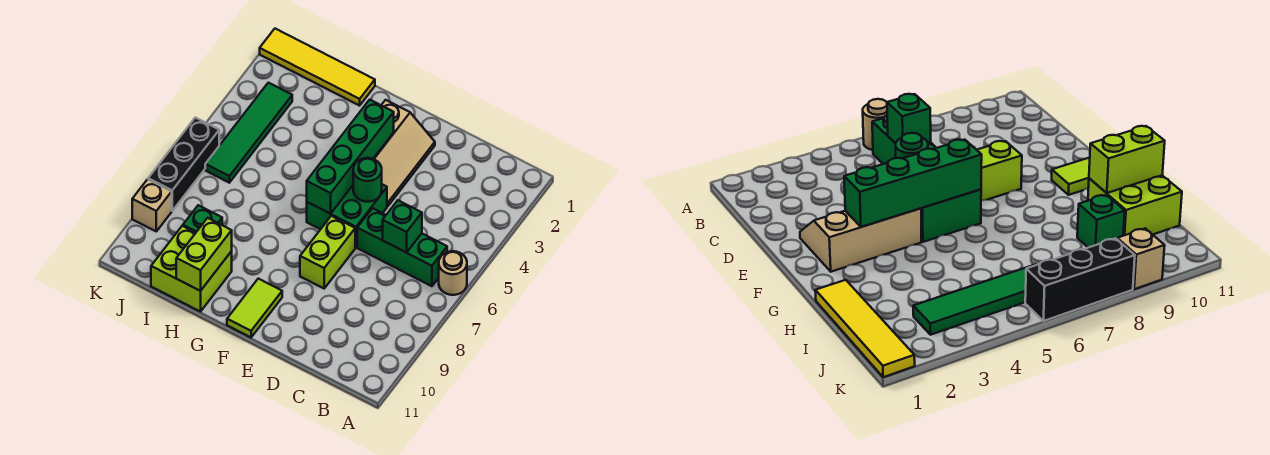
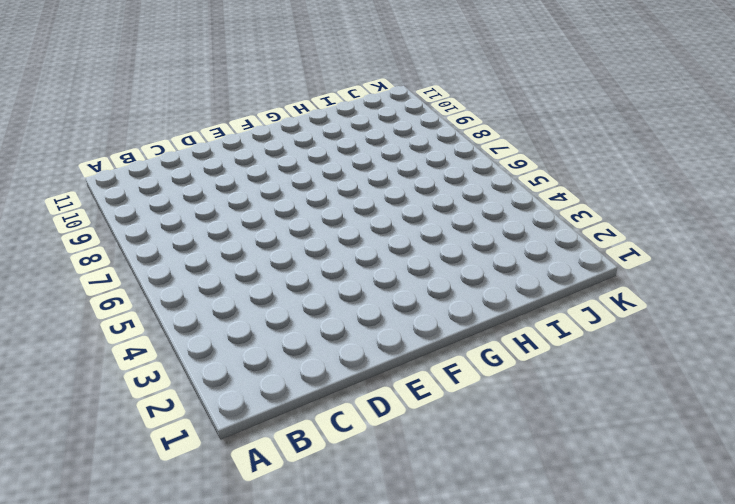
none -> tan 1x1 round brick [439,251,467,295]
none -> green 1x3 brick [357,208,447,286]
none -> tan 2x3 slope [374,100,435,206]

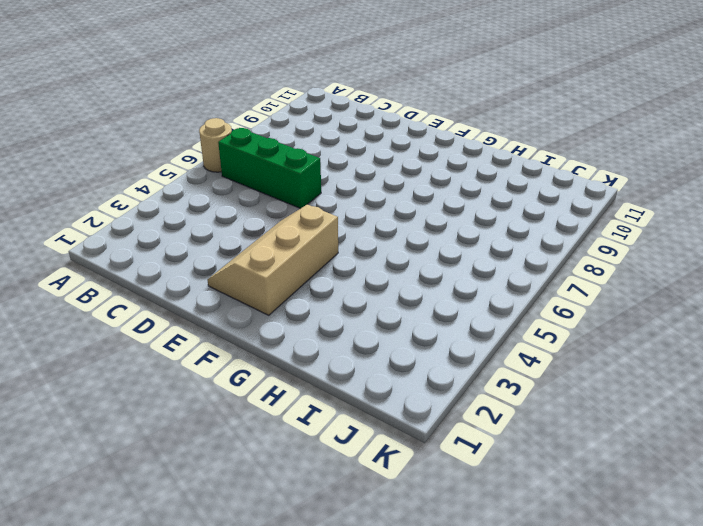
none -> green 2x2 brick [307,184,387,247]
none -> lime 1x2 brick [300,216,355,288]
none -> lime 1x2 tile [227,279,282,337]

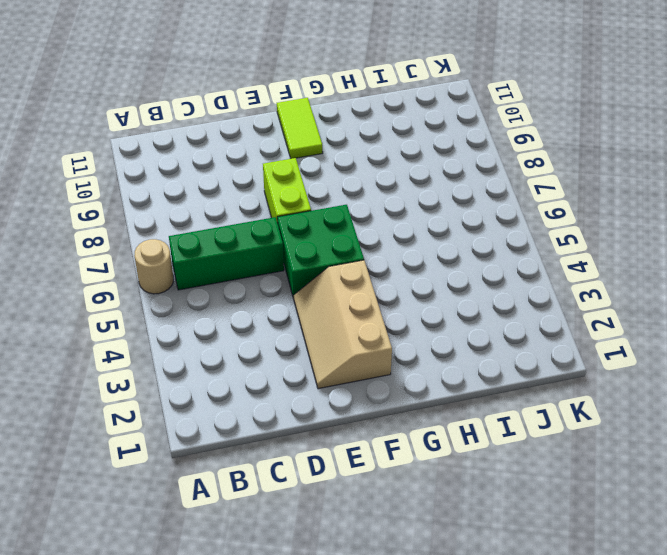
none -> yellow 1x4 tile [260,29,375,106]
none -> lime 2x2 brick [151,226,232,312]
none -> green 1x1 brick [183,205,222,232]

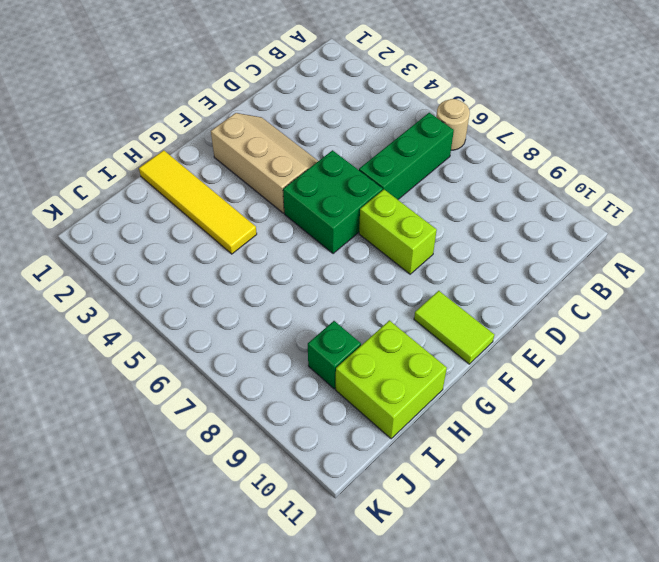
yellow 1x4 tile [139,150,257,254] -> yellow 1x4 tile turned to [260,29,375,106]
none -> green 1x4 tile [205,83,292,183]
none -> black 1x3 brick [148,118,219,211]
none -> tan 1x1 brick [132,179,172,231]

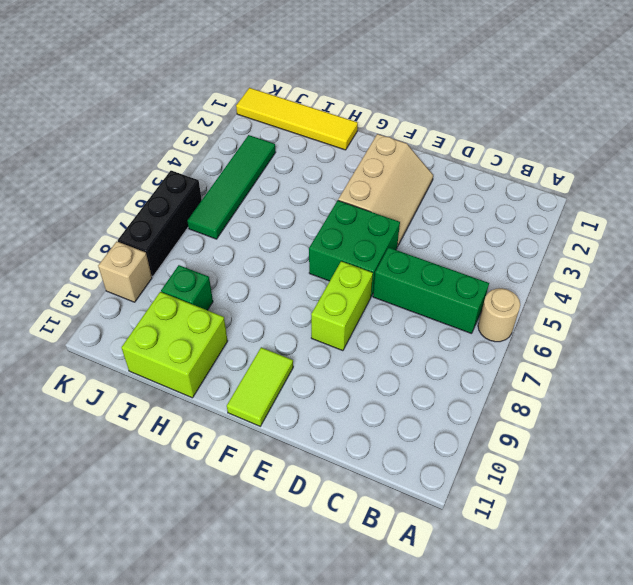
none -> green 1x1 brick [383,200,422,253]
none -> green 1x1 round brick [353,158,382,202]
none -> green 1x4 brick [307,100,394,214]

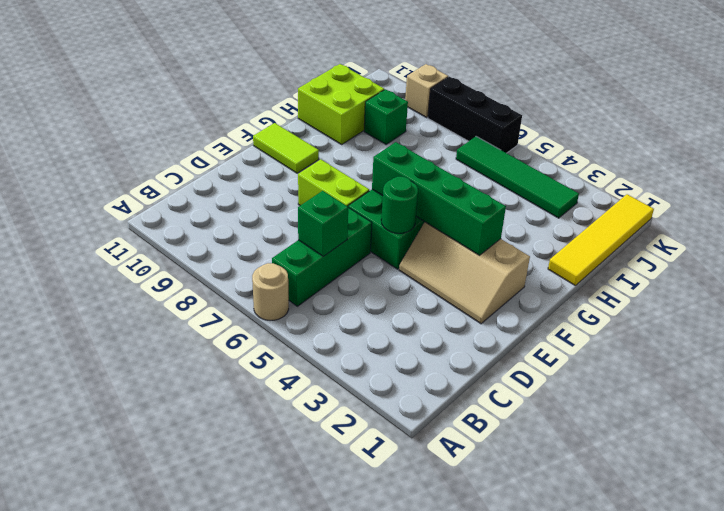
none -> lime 1x2 brick [176,218,232,291]

